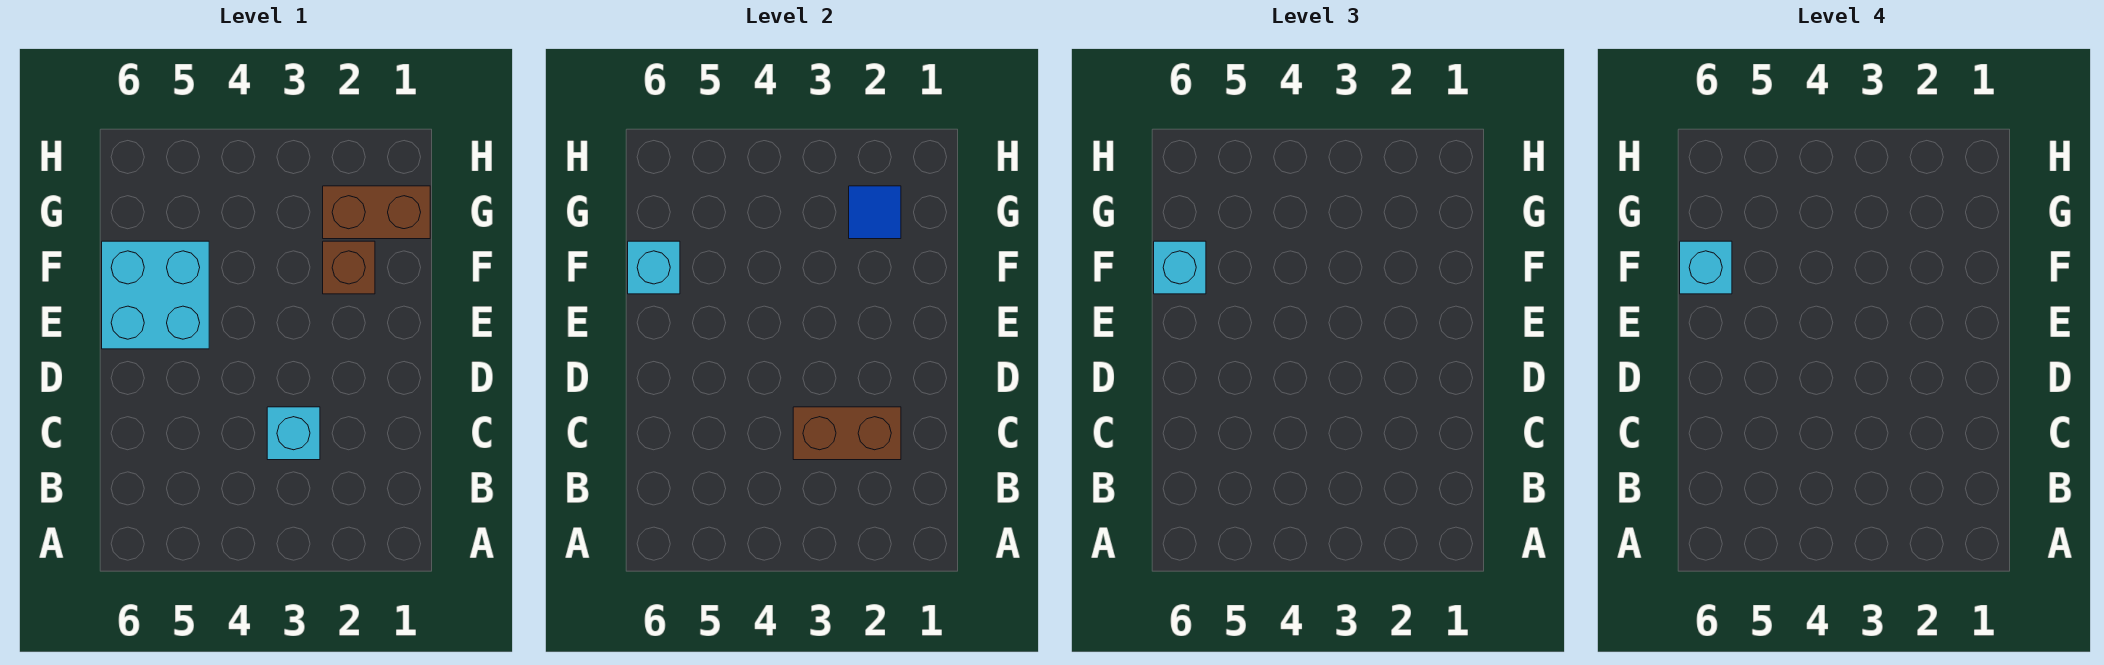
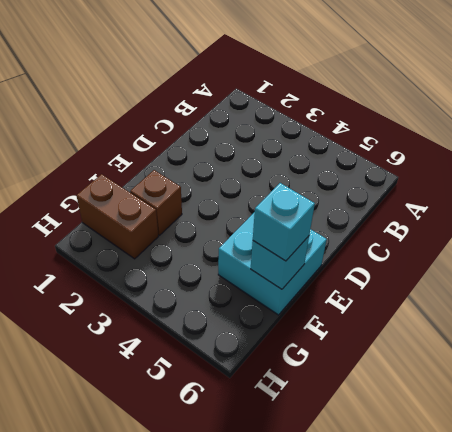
none -> cyan 1x1 brick [267,407,320,460]
none -> brown 1x2 brick [793,407,901,460]

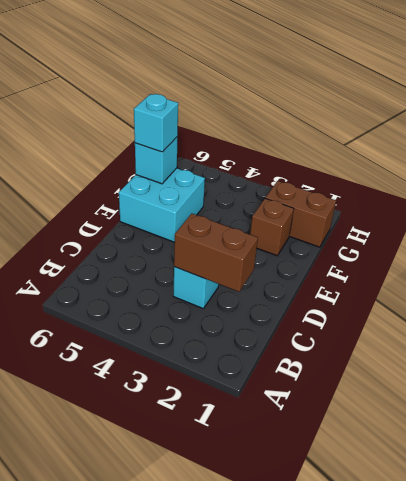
none -> blue 1x1 tile [849,186,901,239]
none -> cyan 1x1 brick [1680,241,1732,294]

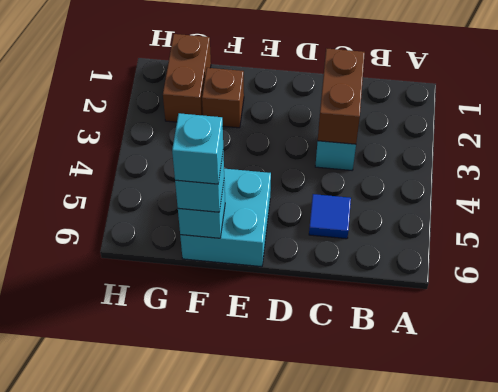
blue 1x1 tile [309,194,351,239] -> blue 1x1 tile moved to [849,186,901,239]

